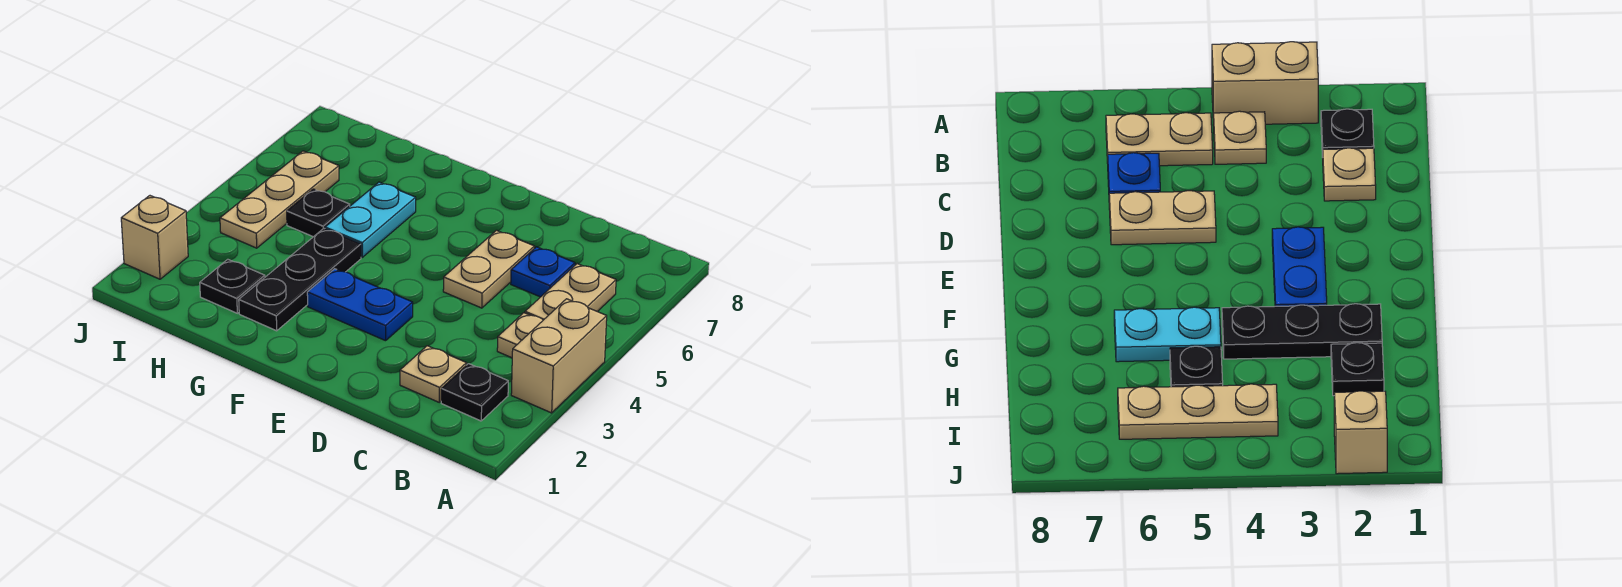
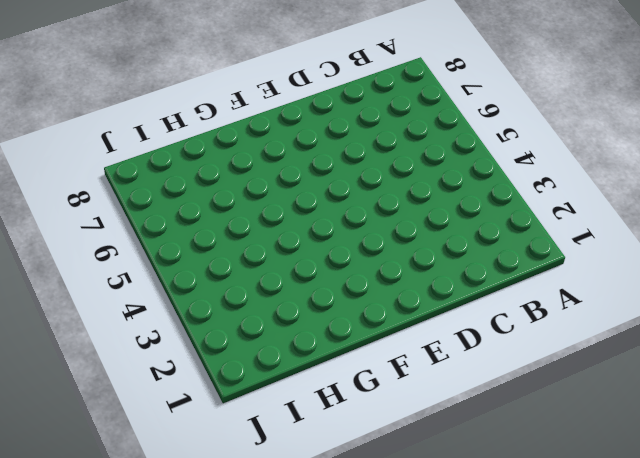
none -> tan 1x2 brick [511,299,607,413]
none -> black 1x1 plate [441,364,508,421]
none -> tan 1x1 plate [497,313,543,358]

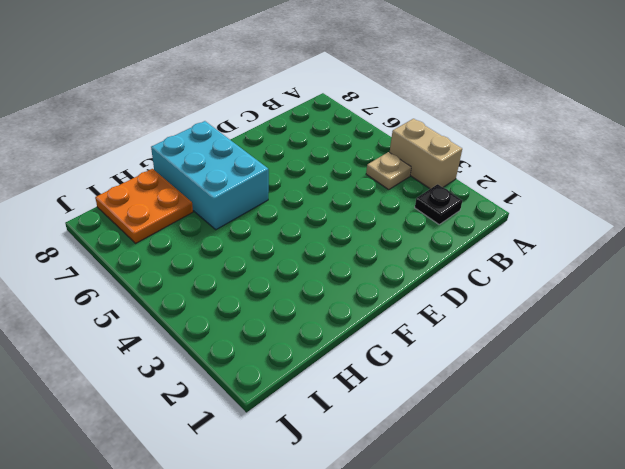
cyan 2x3 brick [151,121,269,230] -> cyan 1x2 plate [325,182,416,257]
orange 2x2 plate [95,169,193,243] -> none
none -> tan 1x2 plate [525,264,616,320]
none -> tan 1x1 plate [400,346,467,402]
none -> blue 1x1 plate [511,247,575,297]

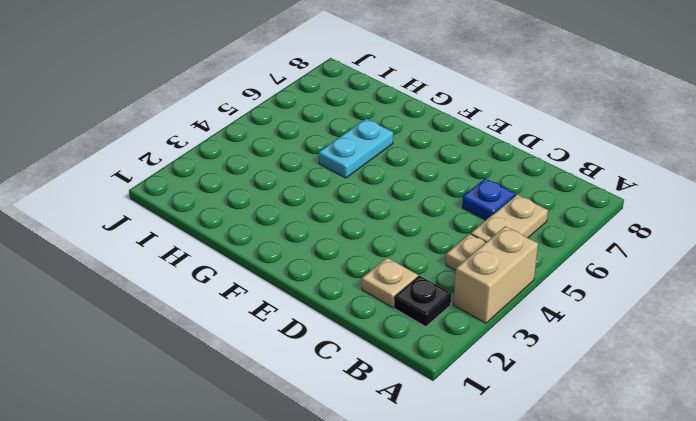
none -> tan 1x2 plate [443,230,534,308]
none -> blue 1x2 plate [307,269,413,341]
none -> black 1x3 plate [239,228,361,331]

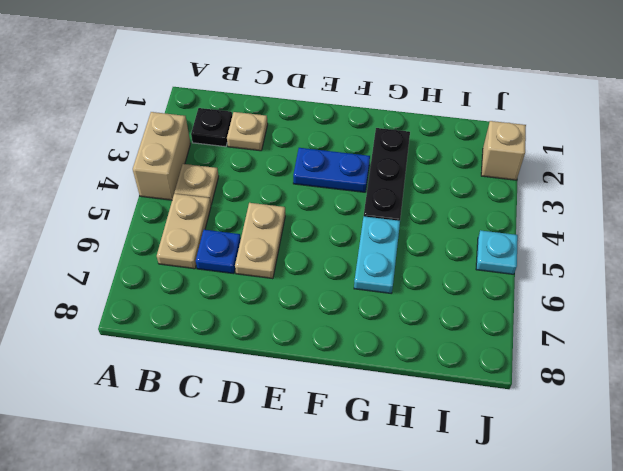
cyan 1x1 plate [476,230,518,274] -> none
none -> black 1x1 plate [200,259,265,313]
none -> black 1x1 plate [287,189,350,237]
none -> tan 1x3 plate [220,151,339,248]

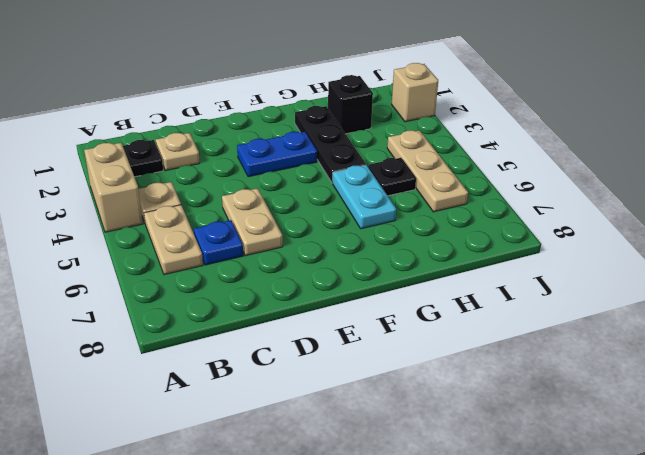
black 1x1 brick [328,75,373,134] -> black 1x1 plate [200,259,265,313]

